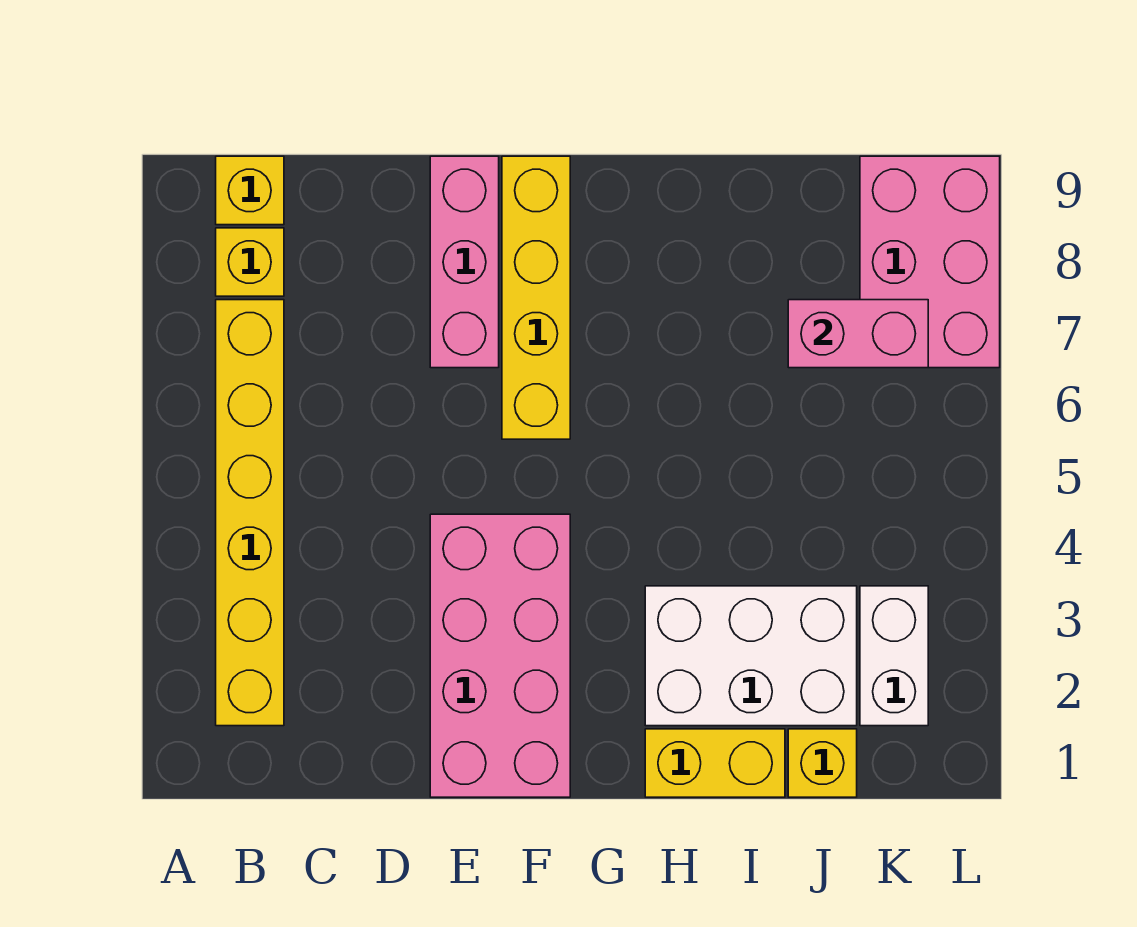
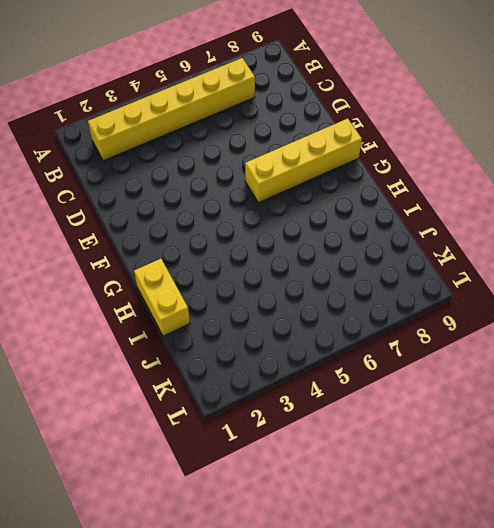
none -> yellow 1x1 brick [216,228,284,296]
none -> yellow 1x1 brick [216,156,284,225]
none -> pink 2x4 brick [430,514,570,797]

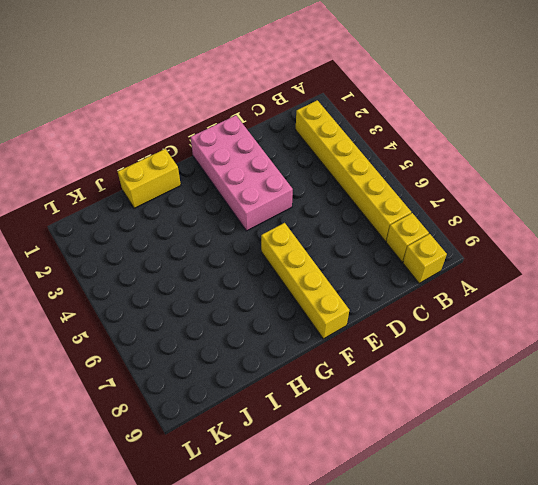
none -> pink 1x3 brick [430,156,499,368]
none -> white 2x3 brick [645,586,857,726]
none -> yellow 1x1 brick [788,729,857,797]

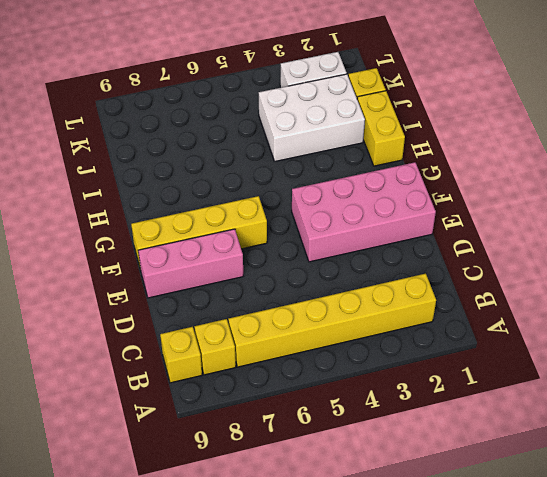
white 2x3 brick [259,74,365,161] -> white 2x3 brick turned to [645,586,857,726]
none -> pink 2x3 brick [860,156,1000,368]
none -> pink 1x2 brick [788,300,928,368]

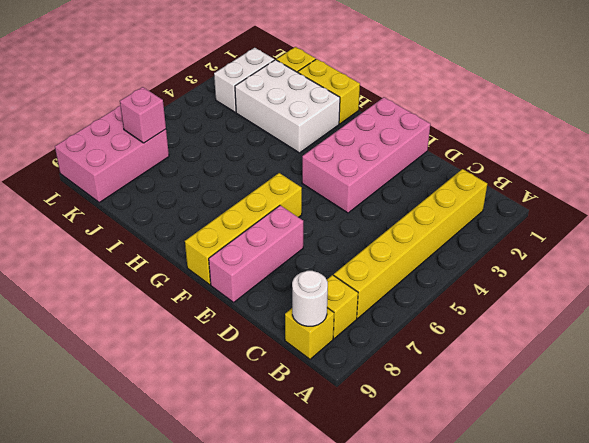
white 1x1 round brick [292,271,328,326] -> none
pink 1x1 brick [120,87,166,143] -> pink 1x2 brick [788,300,928,368]

